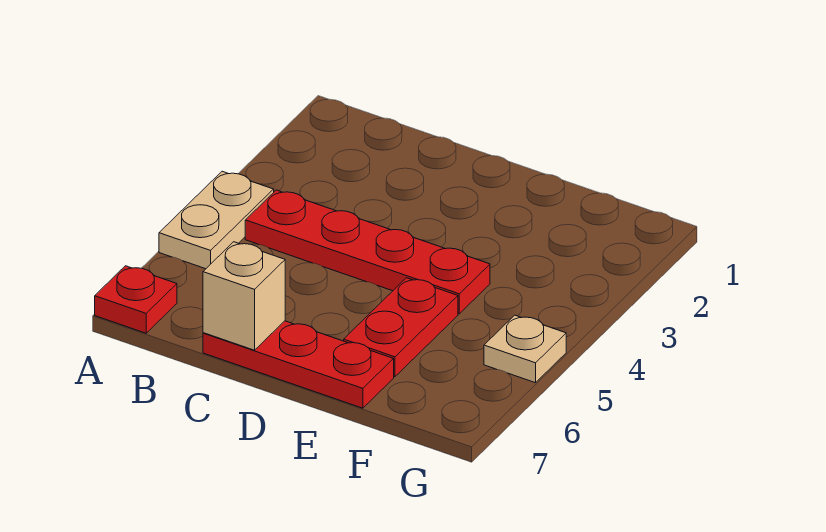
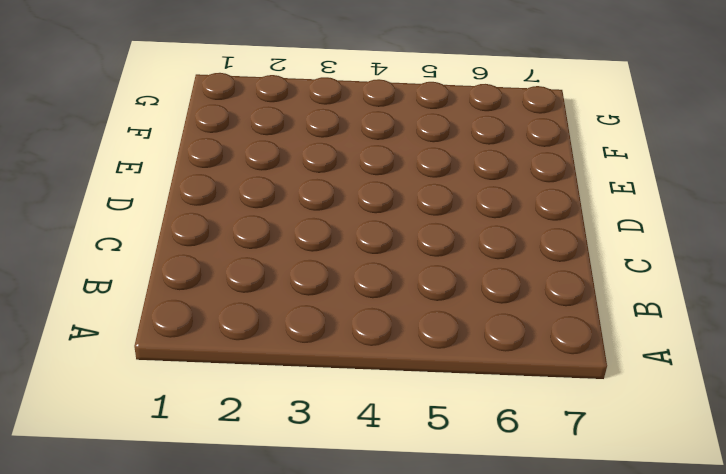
none -> tan 1x2 plate [159,171,274,269]
none -> red 1x1 plate [95,266,177,333]

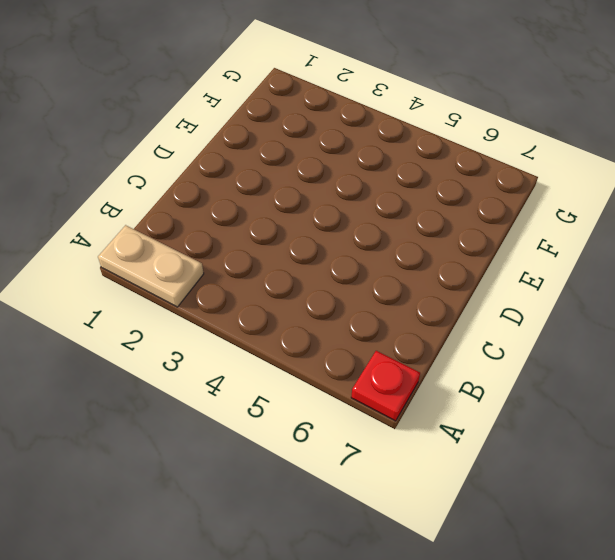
tan 1x2 plate [98,225,204,307] -> tan 1x2 plate moved to [159,171,274,269]
none -> red 1x4 plate [245,190,490,314]
none -> red 1x3 plate [203,321,394,408]

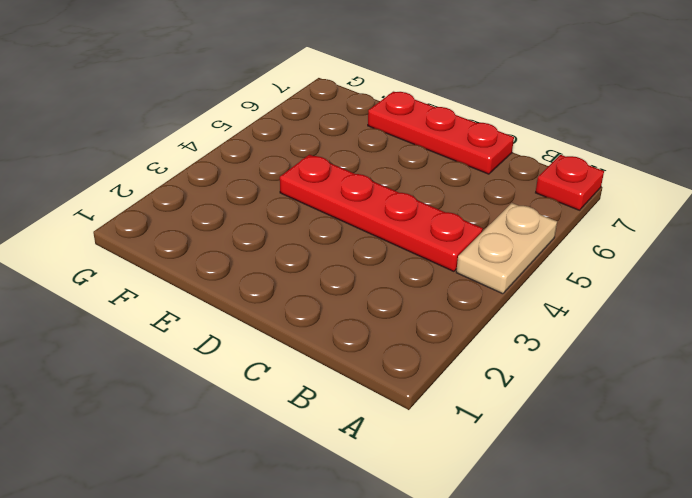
none -> red 1x2 plate [344,278,458,377]
none -> tan 1x1 plate [484,315,566,383]

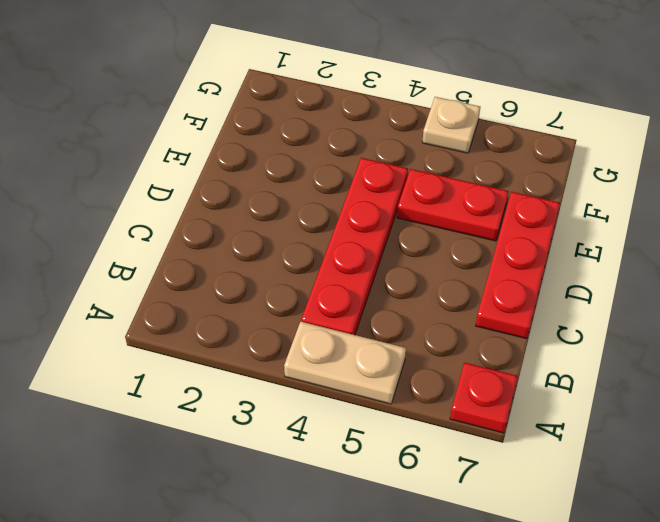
none -> tan 1x1 brick [203,242,285,350]

